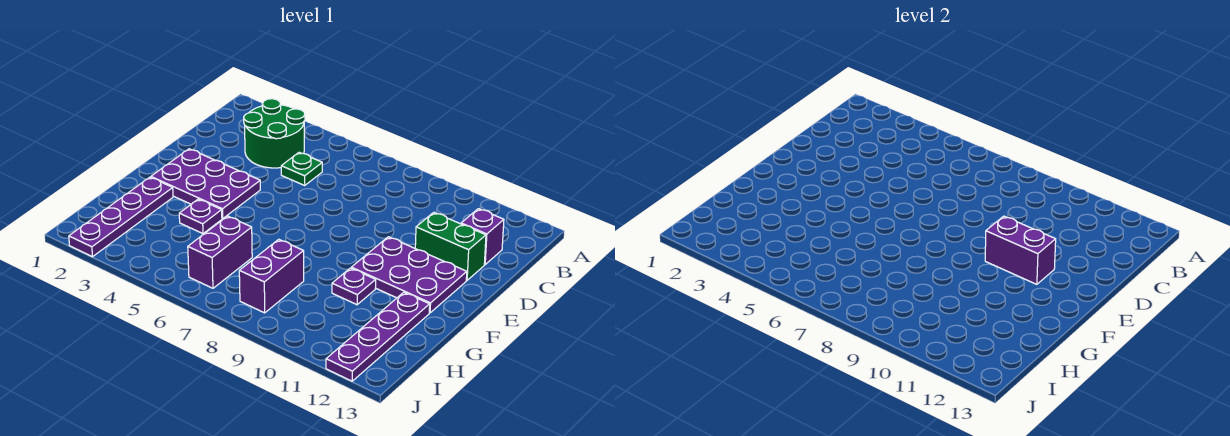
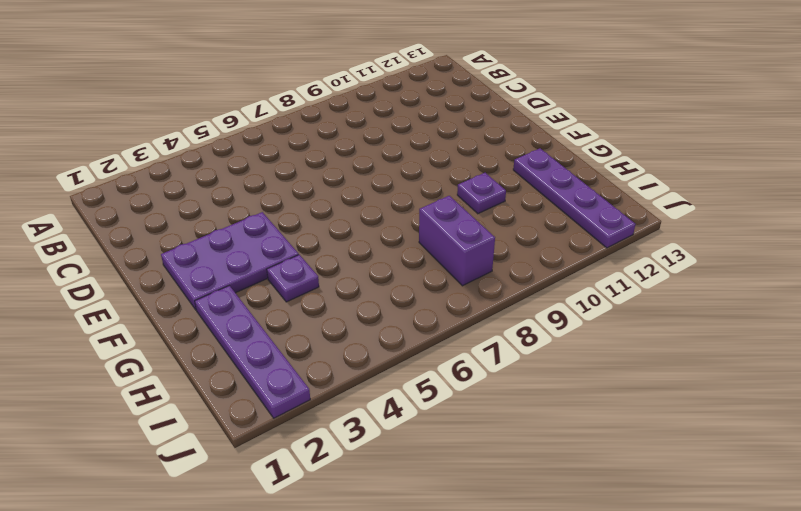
none -> green 2x2 round brick [244,99,305,168]
none -> green 1x1 plate [281,152,322,185]
none -> purple 1x1 brick [461,209,504,264]

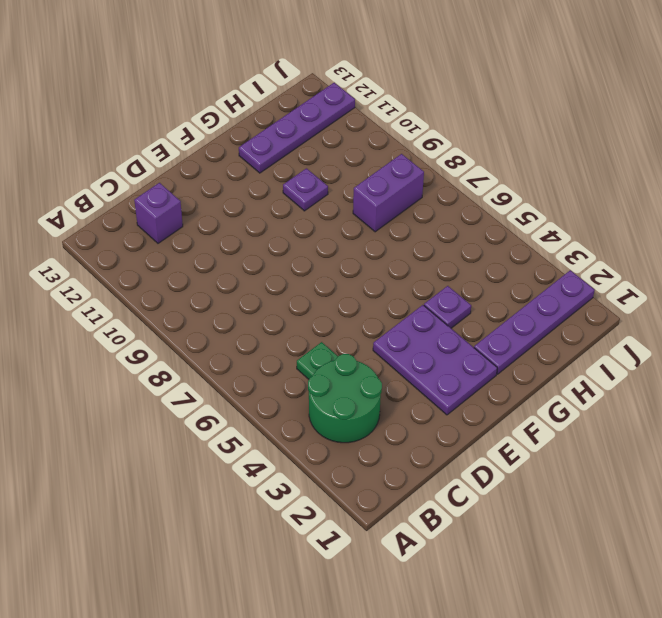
none -> green 1x2 brick [415,212,486,280]
none -> purple 2x3 plate [351,237,467,313]
none -> purple 1x2 brick [188,216,252,288]

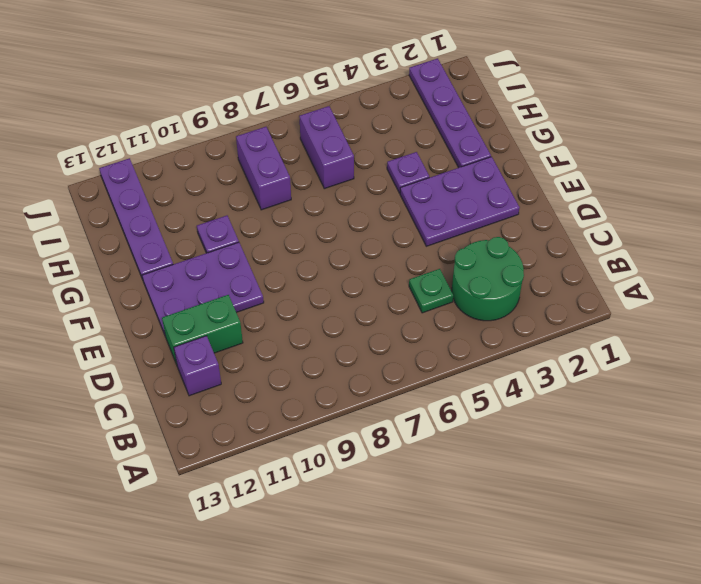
none -> purple 1x2 brick [985,216,1056,284]

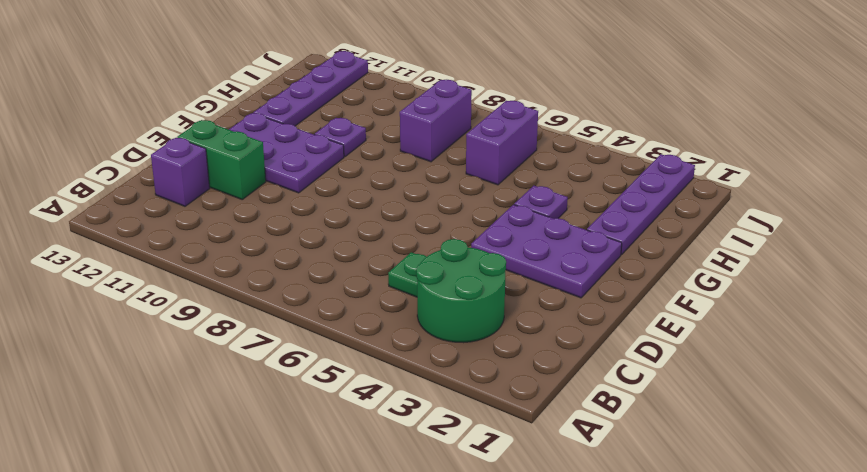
none -> purple 1x2 brick [985,216,1056,284]

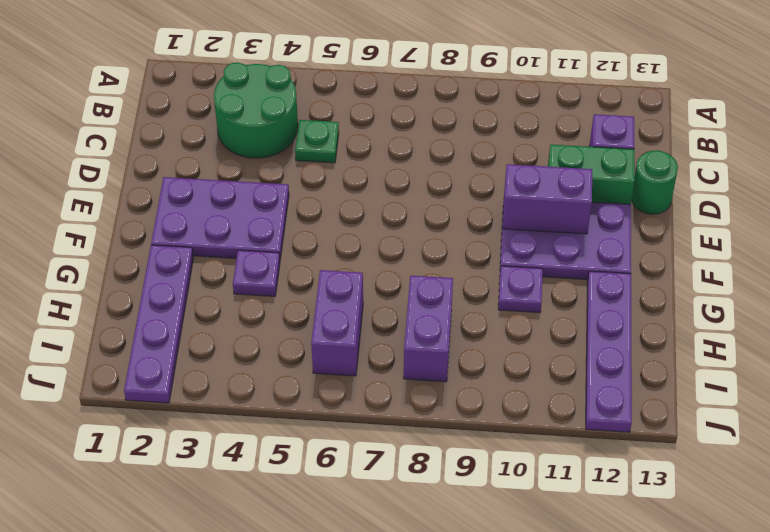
green 1x1 round brick [632,151,678,214] -> none

